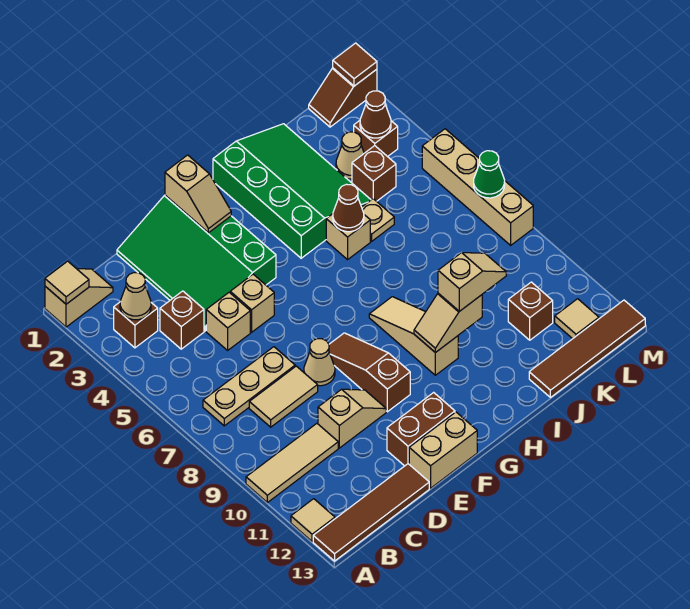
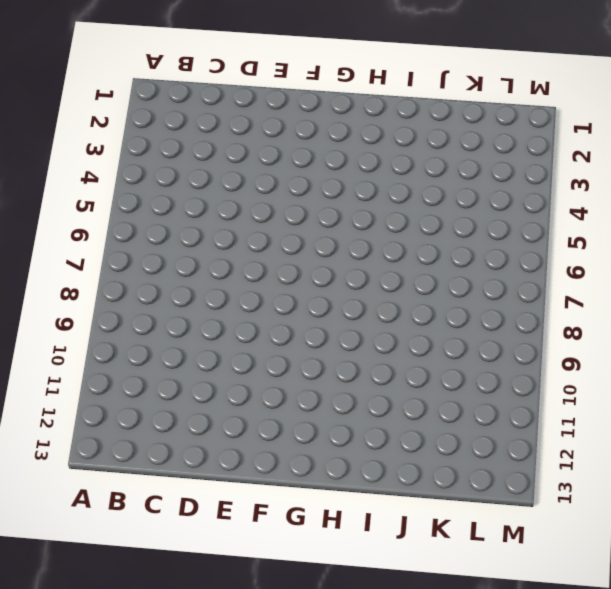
none -> tan 1x2 slope [45,269,113,327]
none -> tan 1x3 tile [246,424,338,503]
none -> tan 1x1 tile [291,499,335,542]
none -> brown 1x4 tile [313,464,429,561]

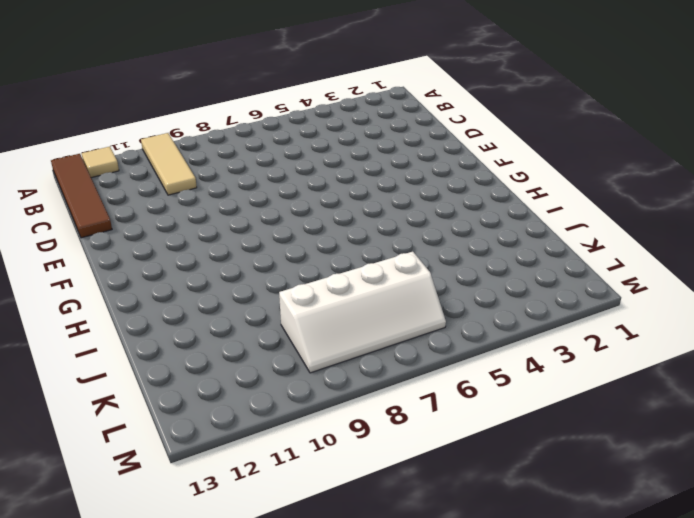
white 2x4 slope [279,252,446,373] -> none
none -> tan 1x2 slope [45,269,113,327]
none -> brown 1x1 brick [114,302,158,348]
none -> tan 1x3 plate [203,347,295,426]
none -> brown 1x1 brick [160,291,204,349]

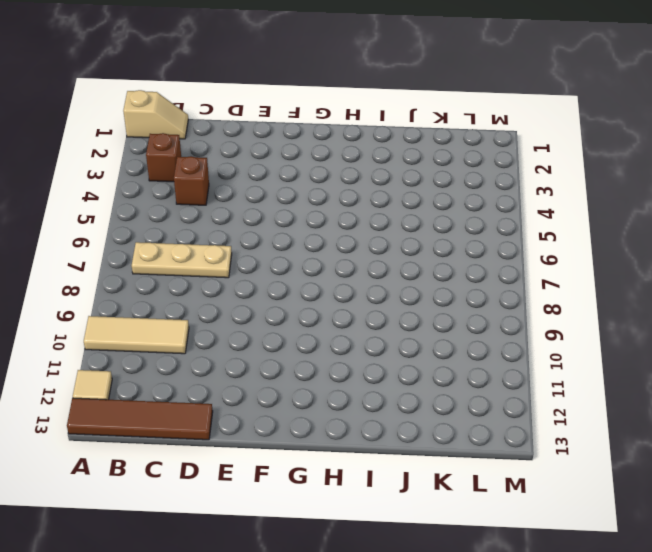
none -> tan 1x2 tile [249,366,318,427]
none -> green 3x4 slope [117,195,276,331]
none -> tan 1x1 brick [206,292,250,350]
none -> tan 1x2 slope [318,389,386,448]

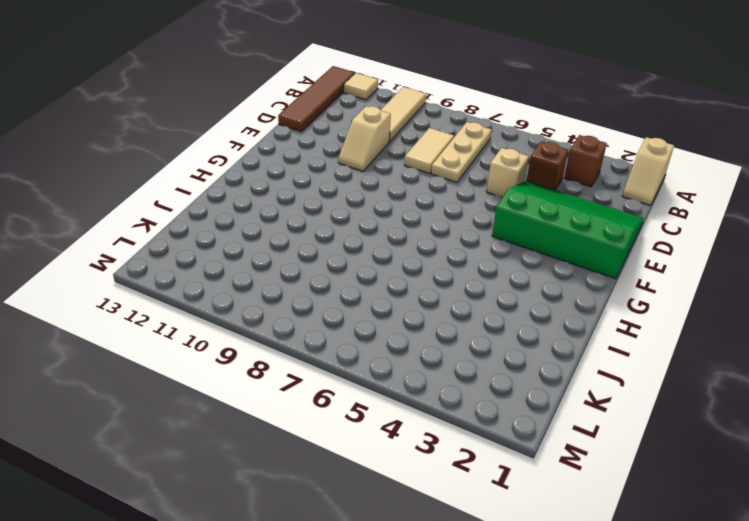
none -> tan 1x1 brick [230,274,274,332]
none -> tan 1x1 cone [304,339,335,386]
none -> brown 1x2 brick [387,392,455,466]
none -> tan 1x2 brick [409,412,477,488]

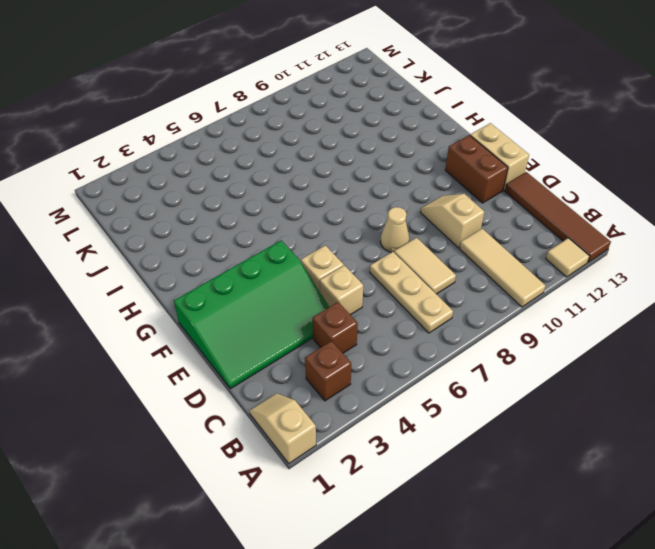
none -> brown 1x3 slope [329,333,410,412]
none -> green 3x4 slope [213,124,371,258]
none -> tan 1x3 slope [369,297,458,375]
none -> tan 1x1 brick [326,214,370,260]

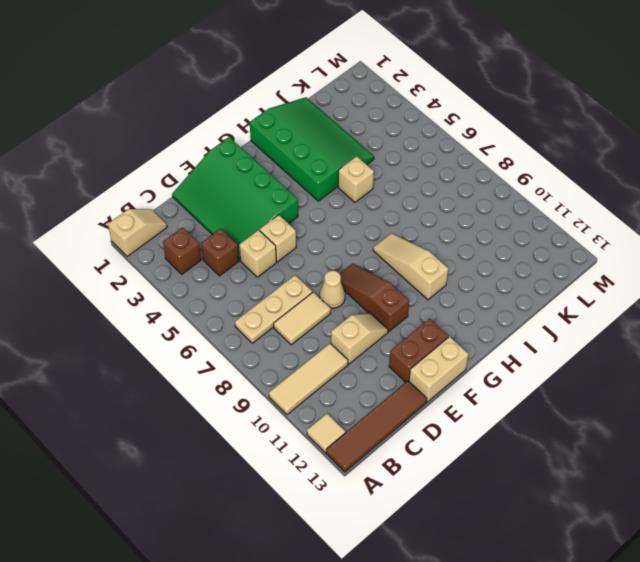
none -> tan 1x1 plate [362,199,394,241]
none -> brown 1x4 tile [529,300,645,397]
none -> tan 1x1 cone [336,132,364,179]
none -> brown 1x1 brick [352,146,396,201]

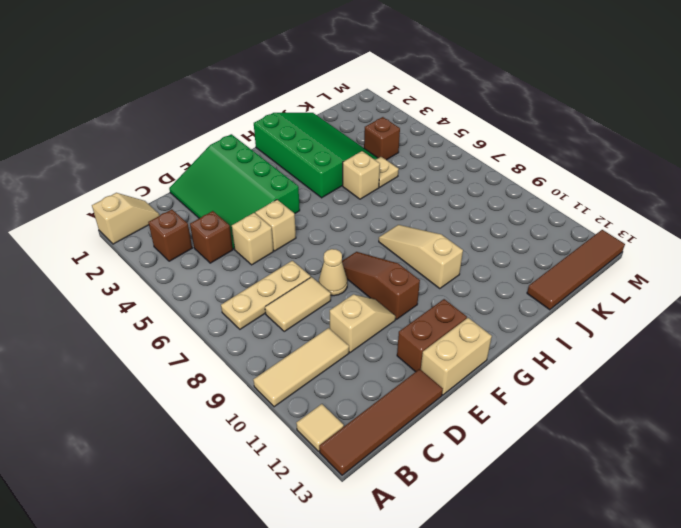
none -> tan 1x1 cone [336,132,364,179]
none -> brown 1x1 brick [508,282,553,340]
none -> brown 1x2 slope [309,68,377,127]
none -> brown 1x1 brick [354,121,398,157]

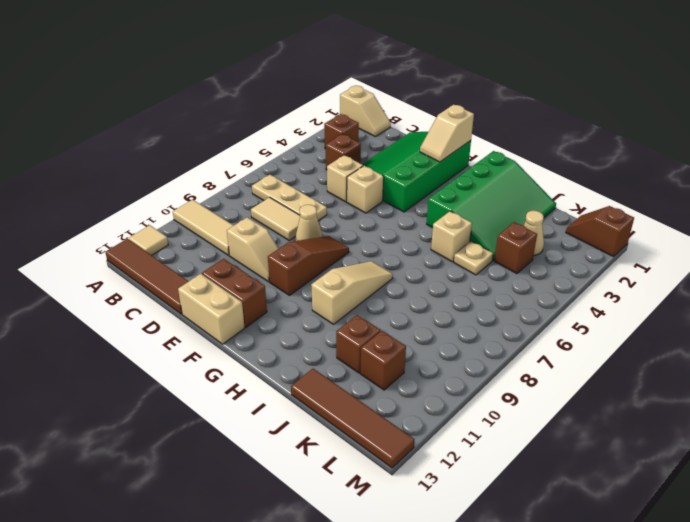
brown 1x1 brick [336,315,381,373] -> brown 1x1 brick moved to [354,121,398,157]
none -> tan 1x1 tile [555,299,599,339]
none -> tan 1x4 brick [422,129,533,245]
none -> tan 1x1 tile [45,261,89,304]
none -> tan 1x1 cone [120,273,151,320]

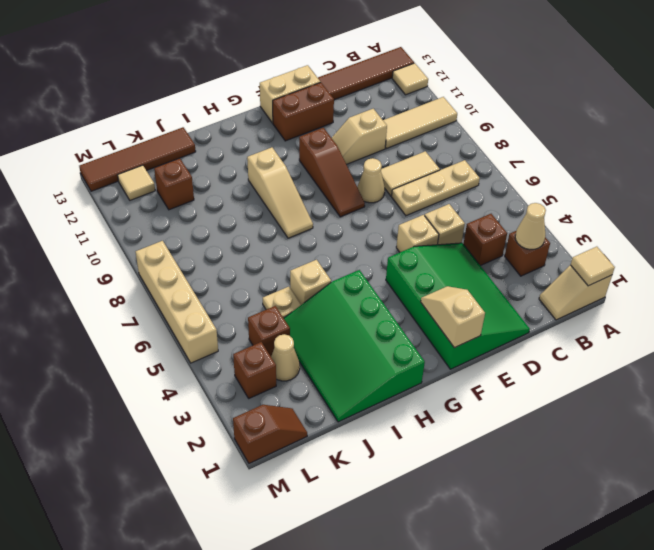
none -> tan 1x2 slope [414,293,482,353]
none -> brown 1x1 cone [333,184,364,232]
none -> brown 1x1 cone [360,91,391,138]
none -> brown 1x1 tile [333,43,377,86]

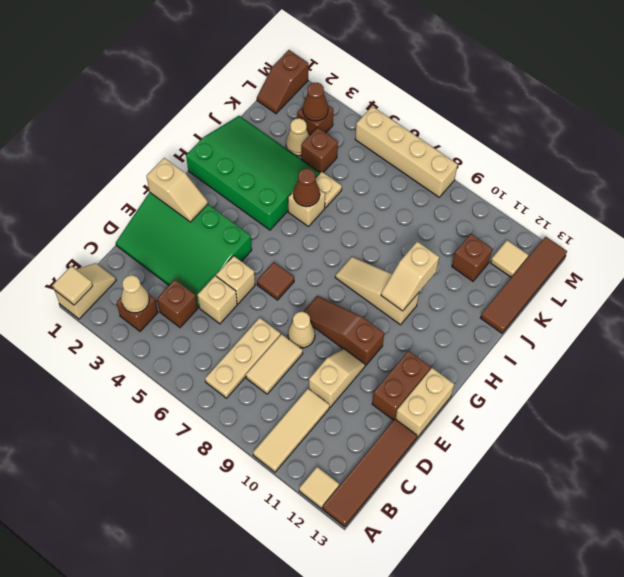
brown 1x1 tile [257,262,294,300] -> brown 1x1 tile moved to [333,43,377,86]
none -> green 1x1 cone [474,151,505,198]
none -> tan 1x2 slope [438,253,506,311]

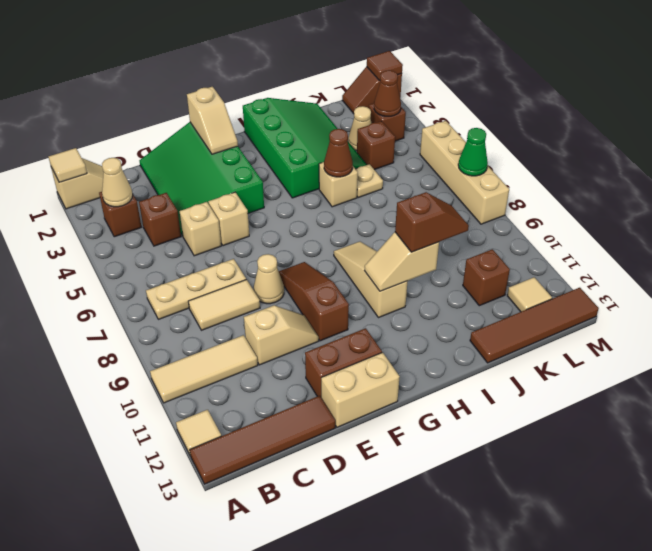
brown 1x2 slope [395,192,469,252] -> tan 1x2 slope [438,253,506,311]

